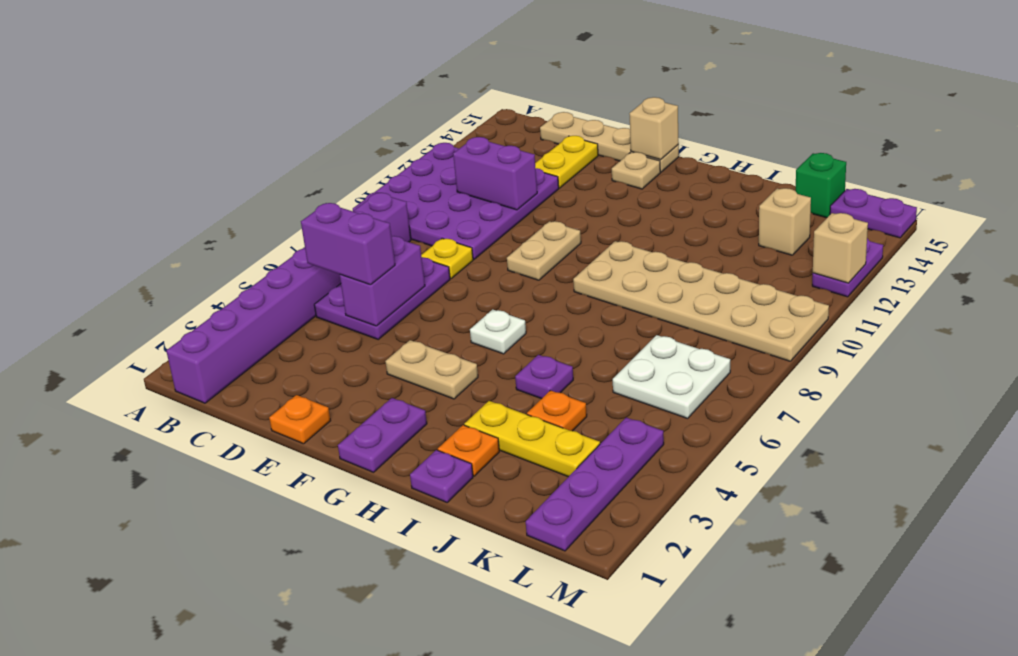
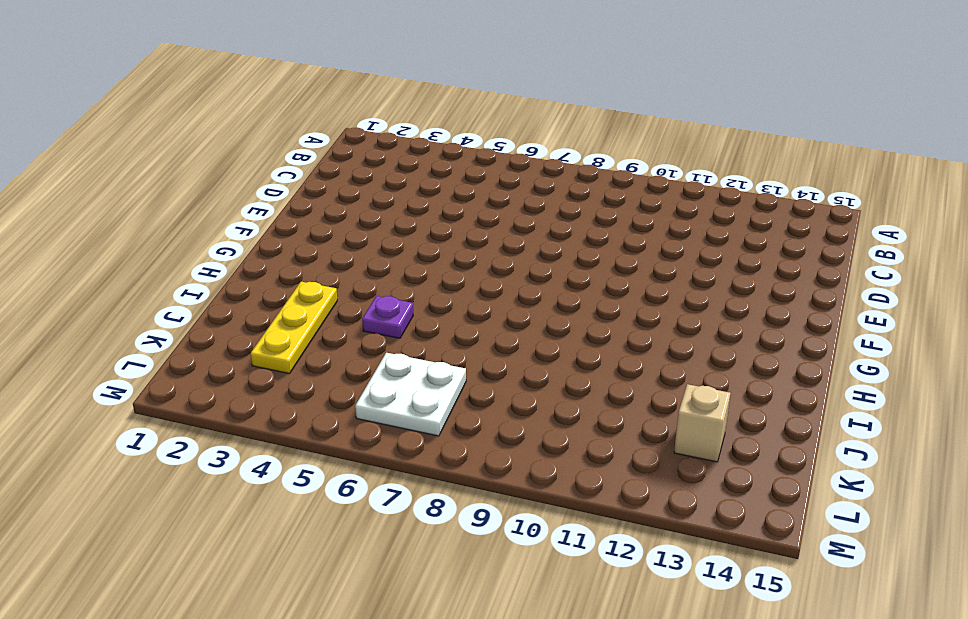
none -> purple 4x4 plate [353,143,559,259]
none -> purple 1x8 brick [166,193,411,403]
none -> purple 2x3 plate [314,257,450,339]

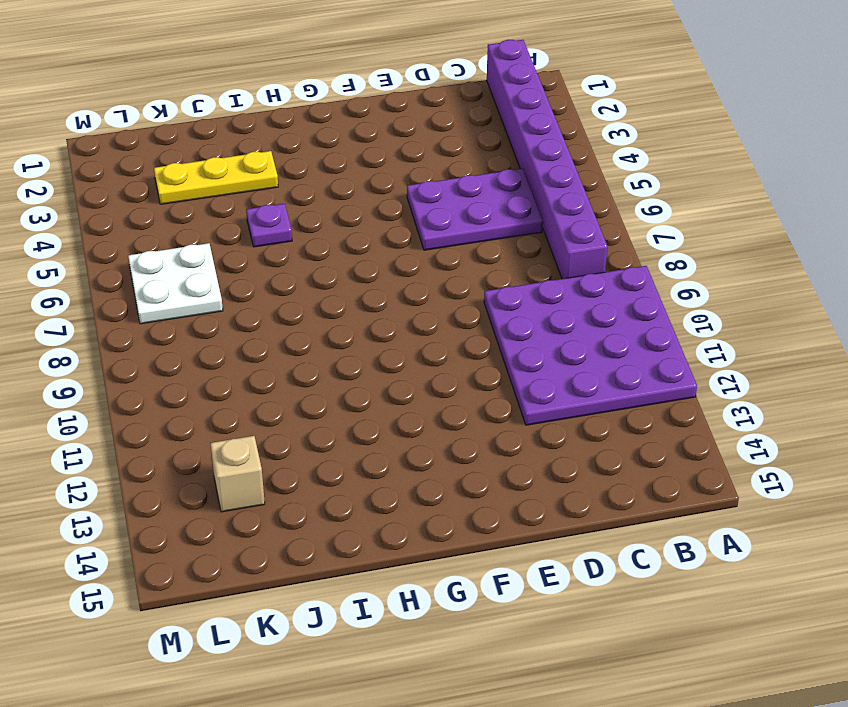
purple 2x3 plate [407,168,543,250] -> purple 2x3 plate turned to [314,257,450,339]
none -> tan 1x4 plate [540,112,679,172]
none -> yellow 1x1 plate [421,238,473,279]
none -> yellow 1x2 plate [535,136,598,188]

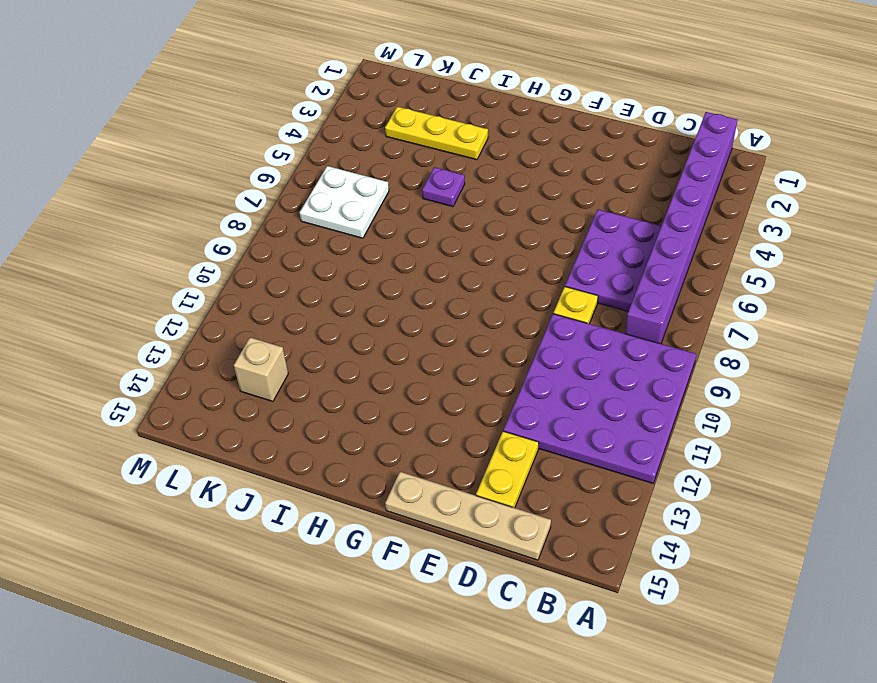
none -> orange 1x1 plate [269,395,331,444]
none -> tan 1x2 plate [385,340,478,399]
none -> tan 1x2 plate [507,221,581,280]

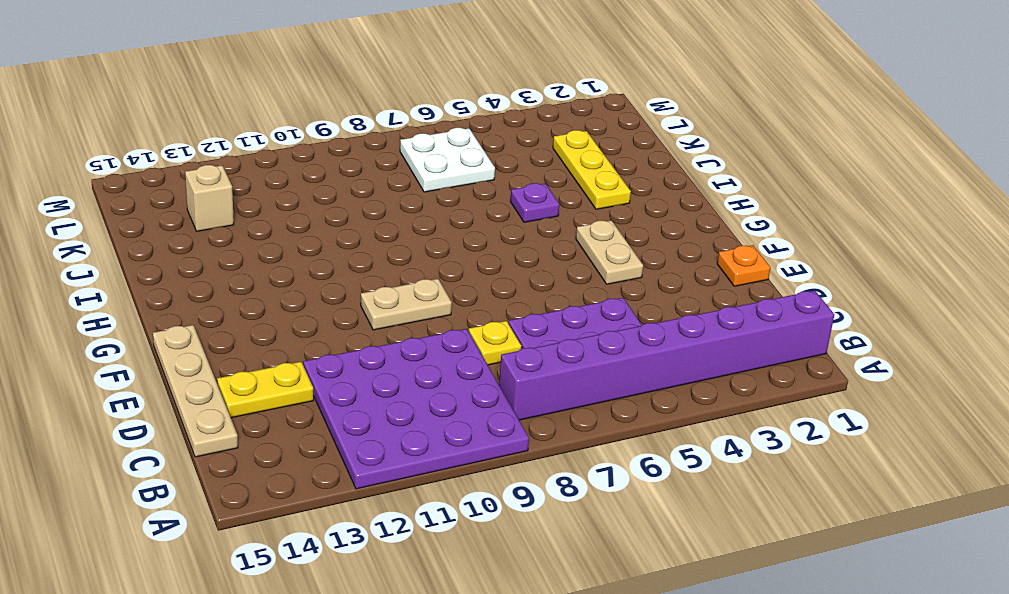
none -> tan 1x1 plate [612,152,660,189]
none -> purple 1x2 plate [338,398,427,472]
none -> white 1x1 plate [470,309,526,354]

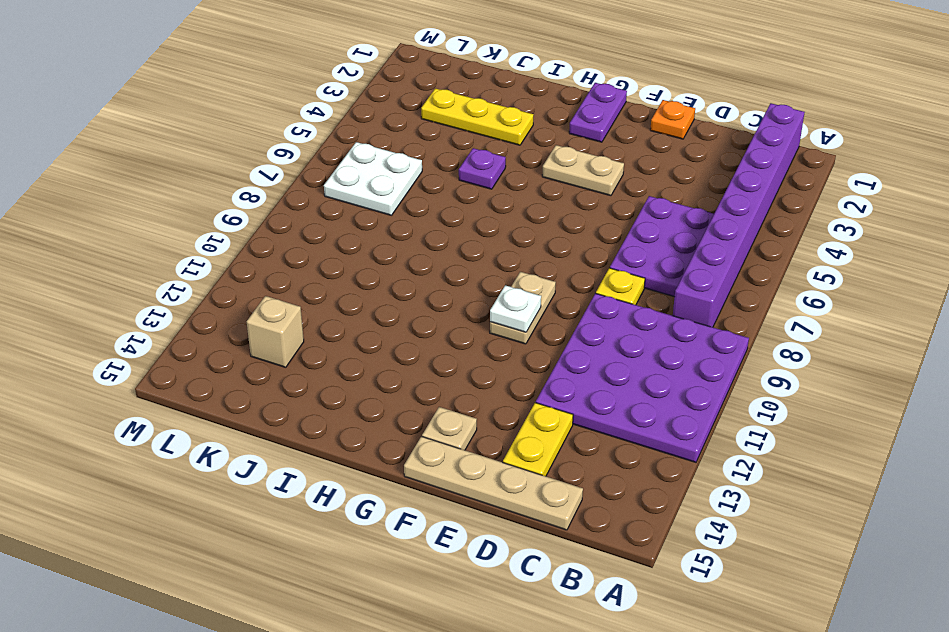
white 1x1 plate [490,285,541,332] -> white 1x1 plate moved to [470,309,526,354]
none -> tan 2x6 plate [573,241,829,361]
none -> purple 1x1 plate [410,450,473,503]
none -> orange 1x1 plate [438,425,499,476]

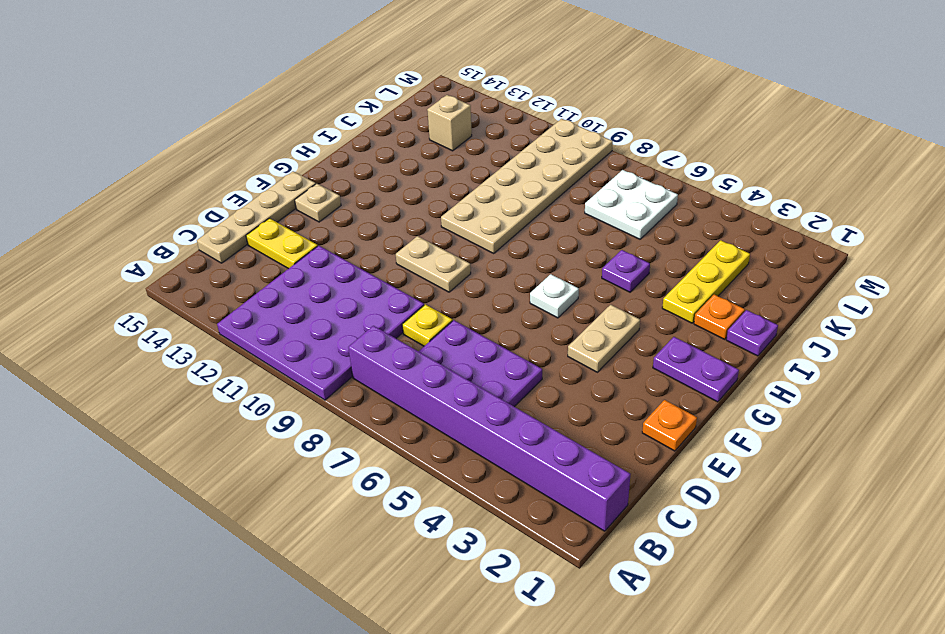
none -> orange 1x1 plate [527,390,587,431]
none -> green 1x1 brick [796,153,846,218]
none -> purple 1x4 plate [526,418,664,551]

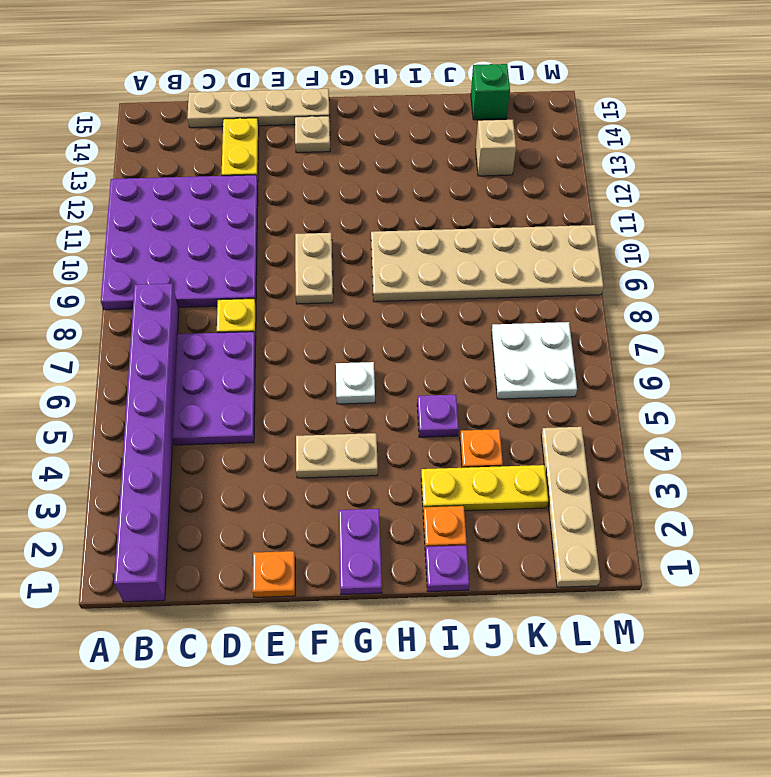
tan 1x4 plate [541,427,600,587] -> purple 1x4 plate [526,418,664,551]
none -> purple 1x2 plate [830,189,917,238]
none -> purple 1x2 plate [812,238,883,297]
none -> purple 1x2 brick [453,137,537,210]

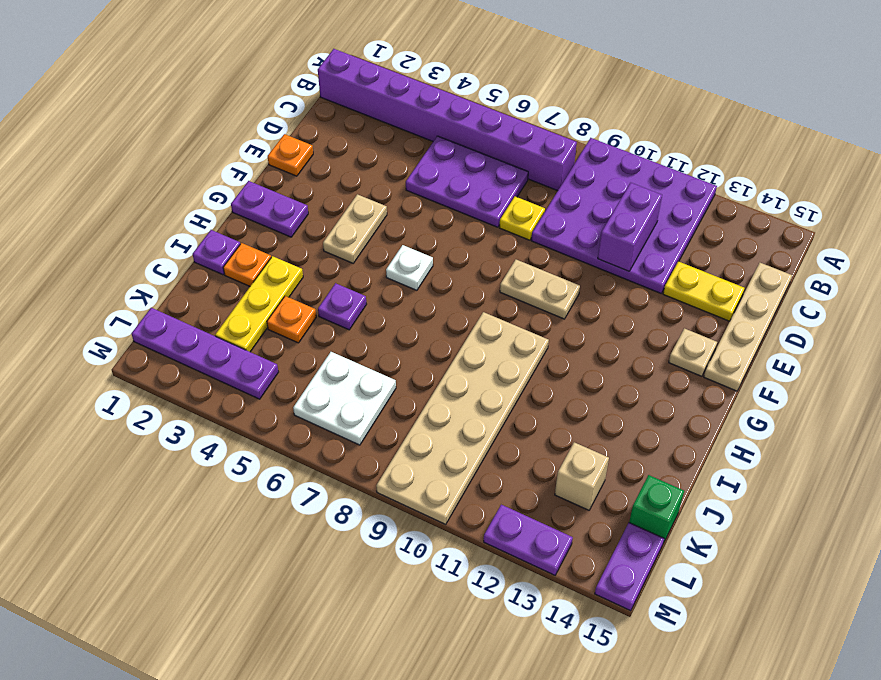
none -> purple 1x2 brick [340,236,425,326]
none -> tan 1x1 brick [629,97,679,160]
none -> tan 1x1 brick [813,213,868,283]

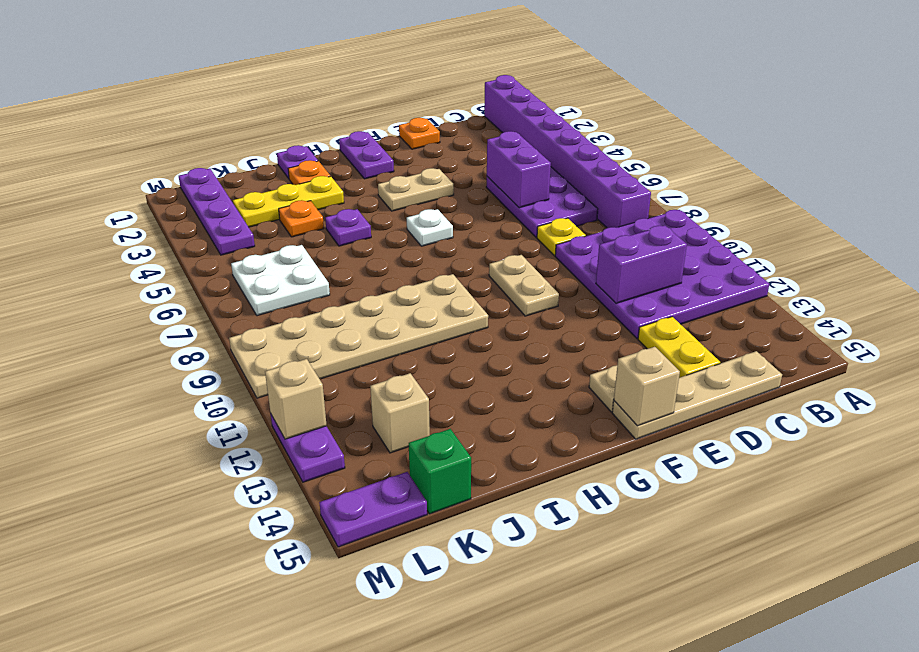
none -> purple 1x2 brick [301,203,395,285]

